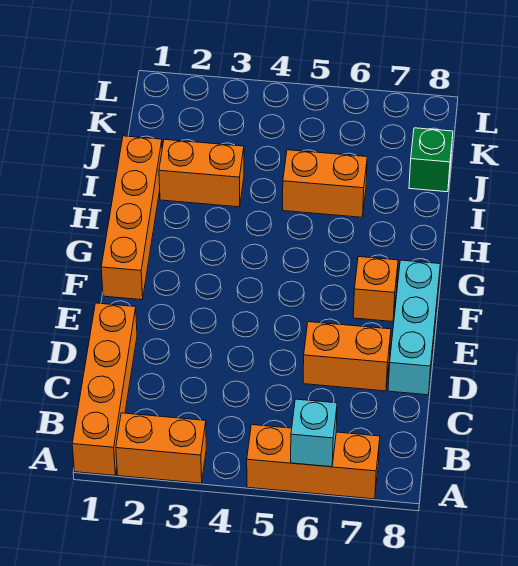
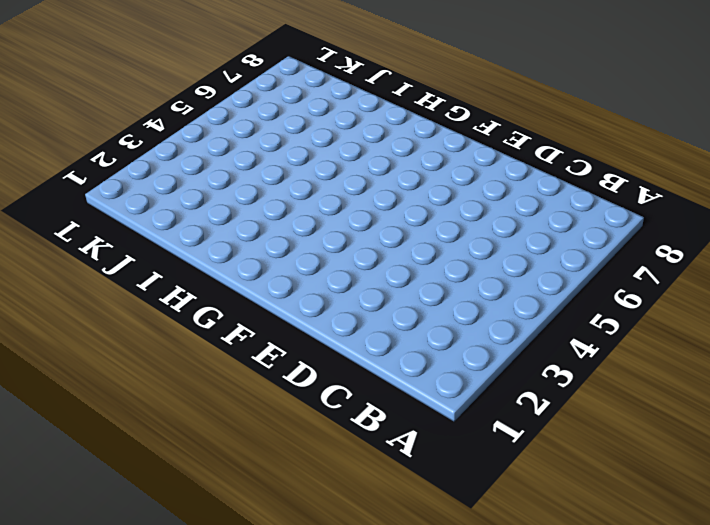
none -> orange 1x4 brick [72,303,137,475]
none -> orange 1x2 brick [116,413,206,483]

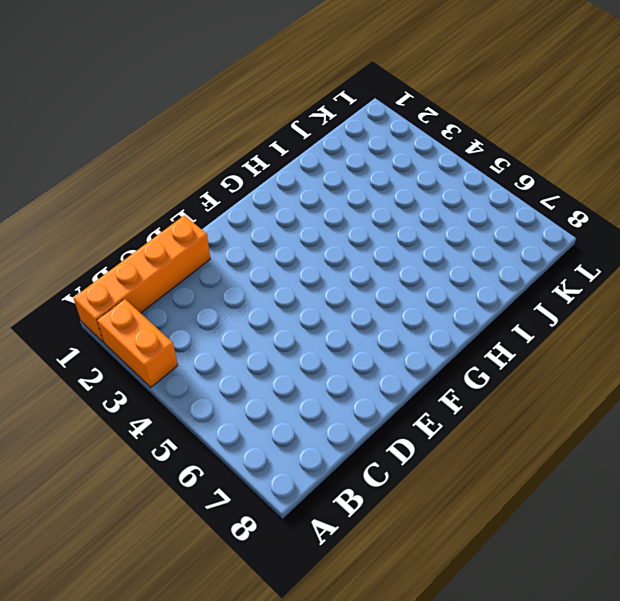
none -> orange 1x3 brick [247,425,380,499]
none -> orange 1x2 brick [303,322,391,391]

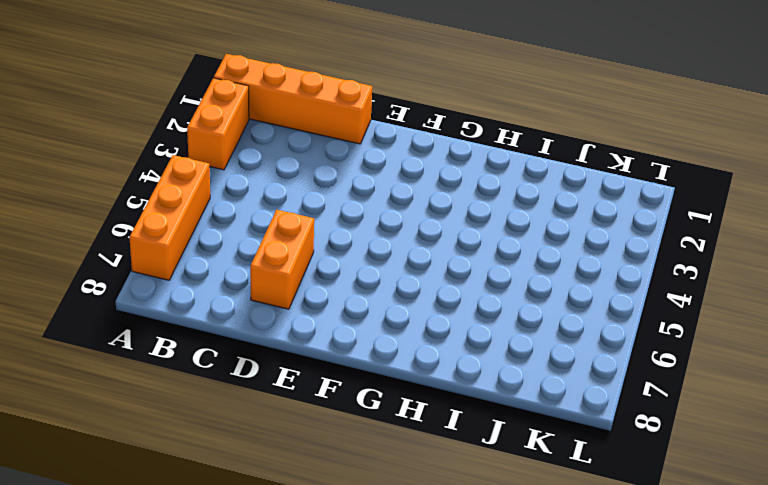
none -> cyan 1x3 brick [388,260,440,395]
none -> orange 1x4 brick [101,136,162,300]

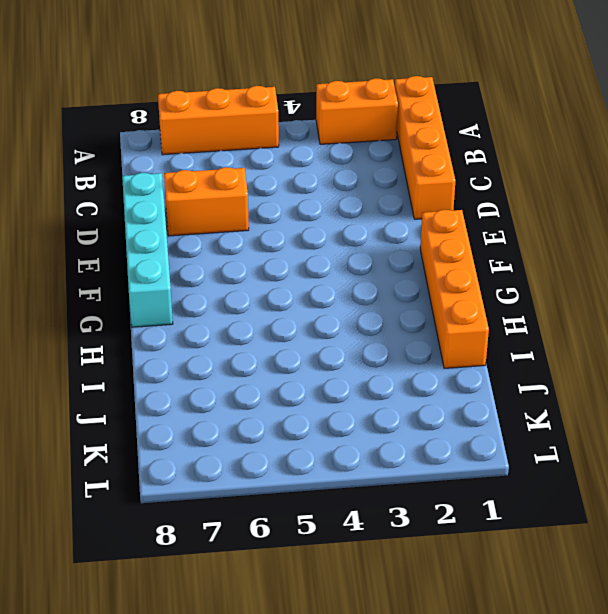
cyan 1x4 brick [122,173,173,327] -> cyan 1x3 brick [388,260,440,395]
none -> orange 1x1 brick [353,257,398,322]
none -> orange 1x2 brick [159,139,244,207]

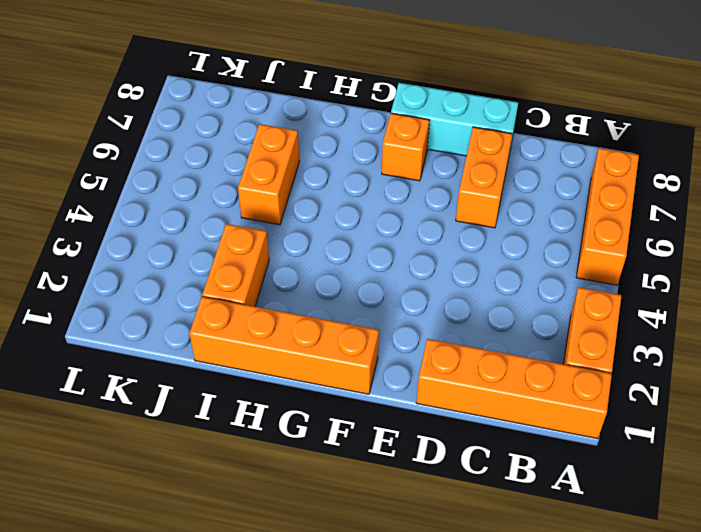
none -> green 1x1 brick [409,128,453,192]
none -> cyan 1x1 brick [291,399,337,467]

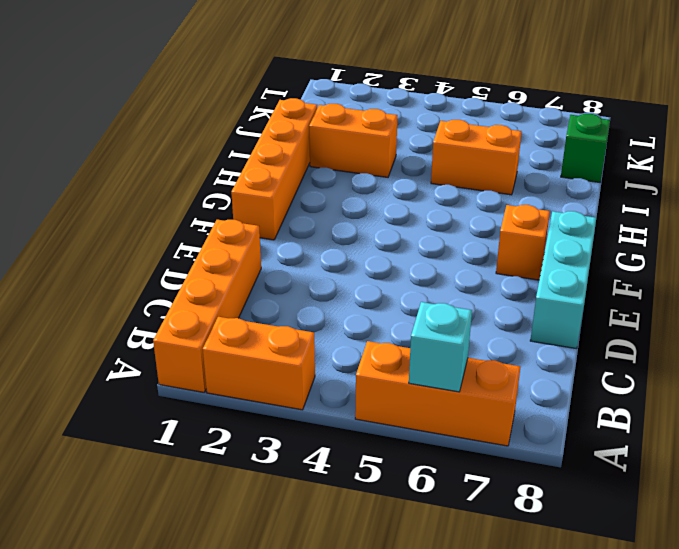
none -> orange 1x2 brick [303,322,391,391]

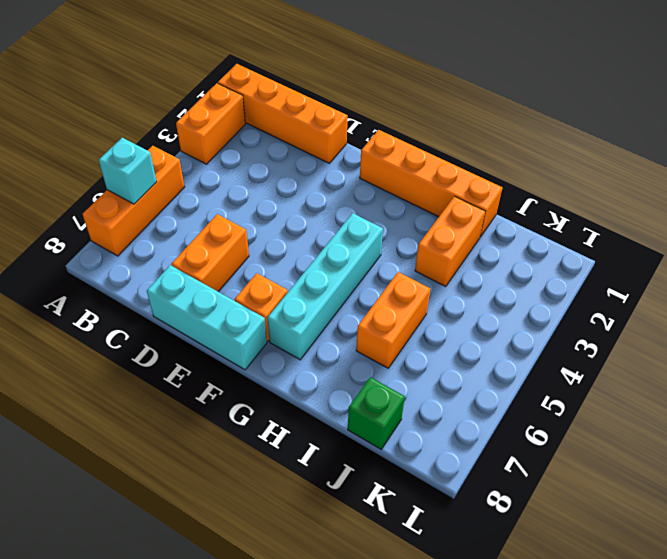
cyan 1x4 brick [267,213,383,360] -> none

